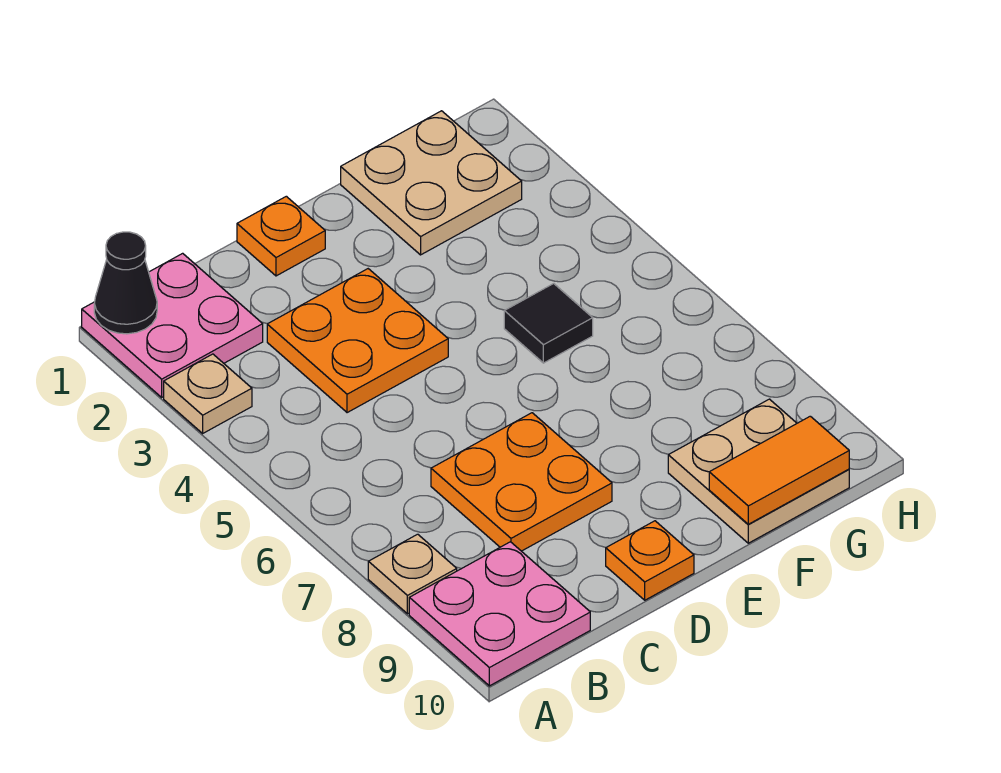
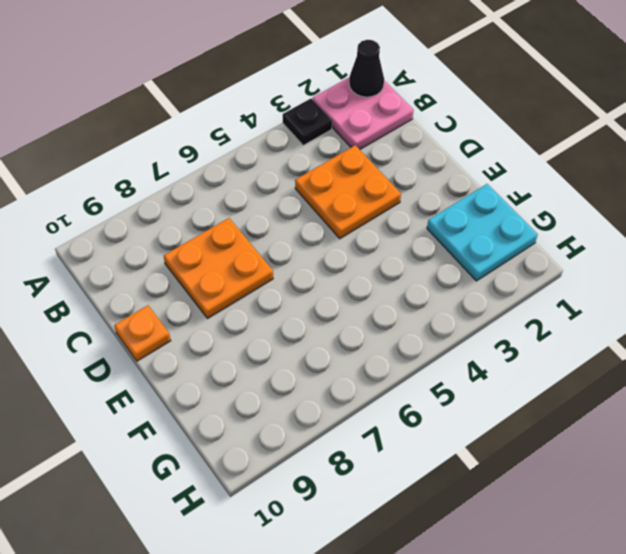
black 1x1 plate [283,98,332,145] -> tan 1x1 plate [164,354,252,433]
cyan 2x2 plate [427,184,538,281] -> tan 2x2 plate [341,111,522,255]
none -> tan 1x1 plate [368,534,457,614]
none -> pink 2x2 plate [409,542,590,686]
none -> orange 1x1 plate [237,196,325,276]

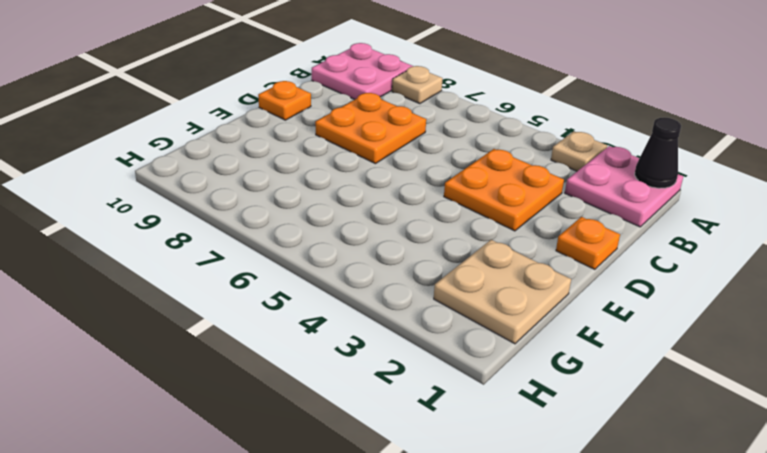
none -> black 1x1 tile [504,284,593,363]
none -> tan 2x2 plate [668,399,849,543]
none -> orange 1x2 tile [709,416,849,524]

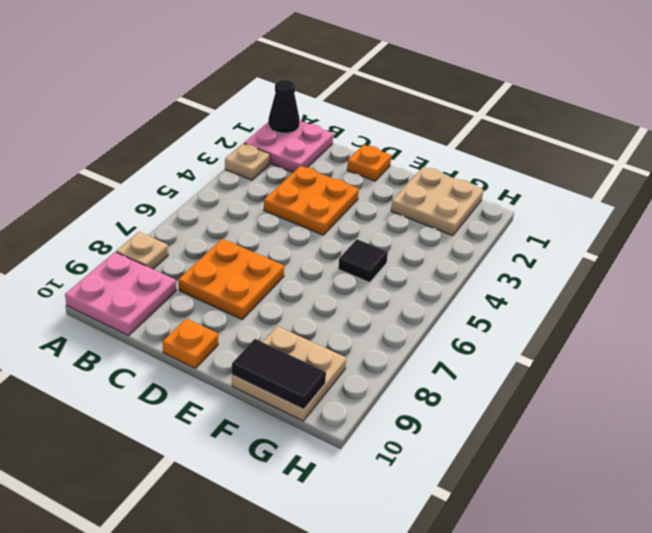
black 1x2 tile [232,339,326,410] -> orange 1x2 tile [709,416,849,524]

